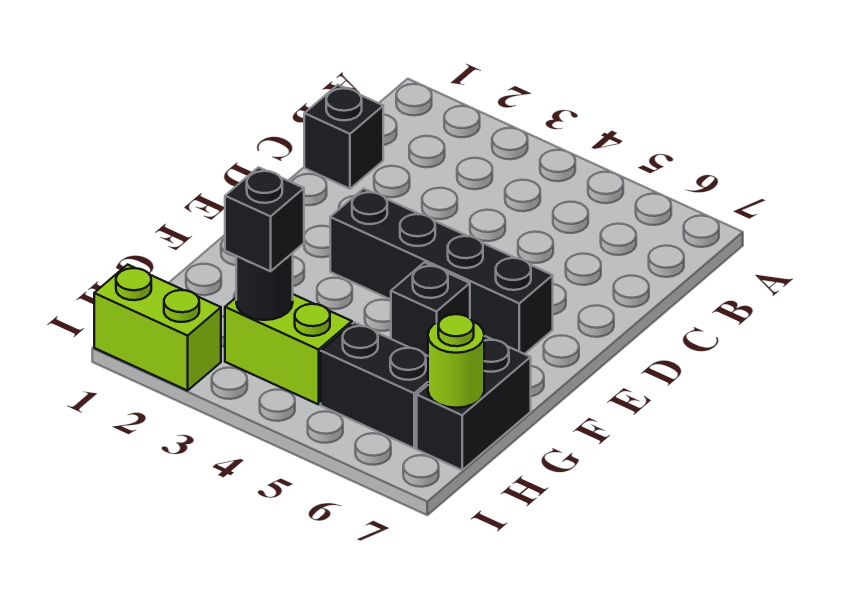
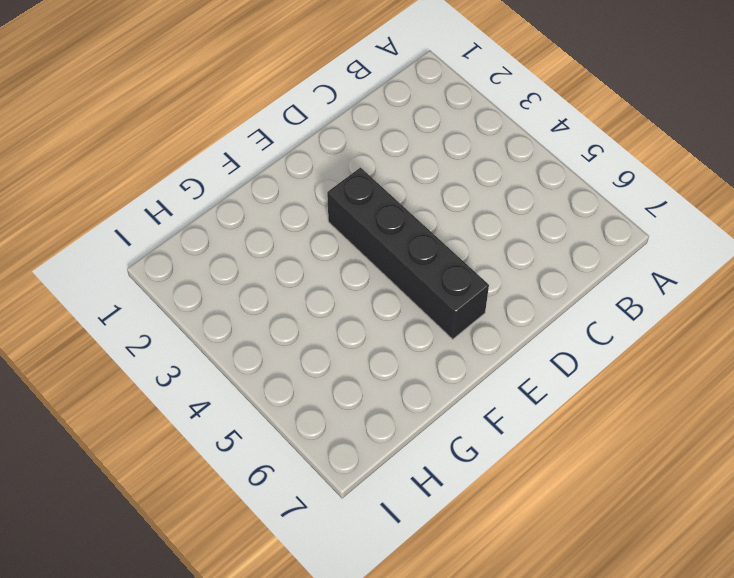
none -> black 1x1 brick [304,85,383,189]
none -> black 1x1 brick [391,262,470,356]

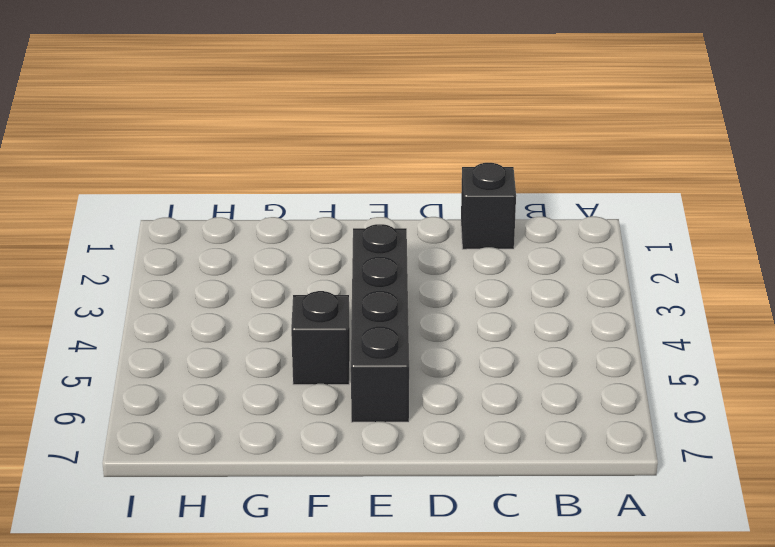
none -> black 1x2 brick [417,336,531,470]
none -> lime 1x2 brick [225,294,352,404]

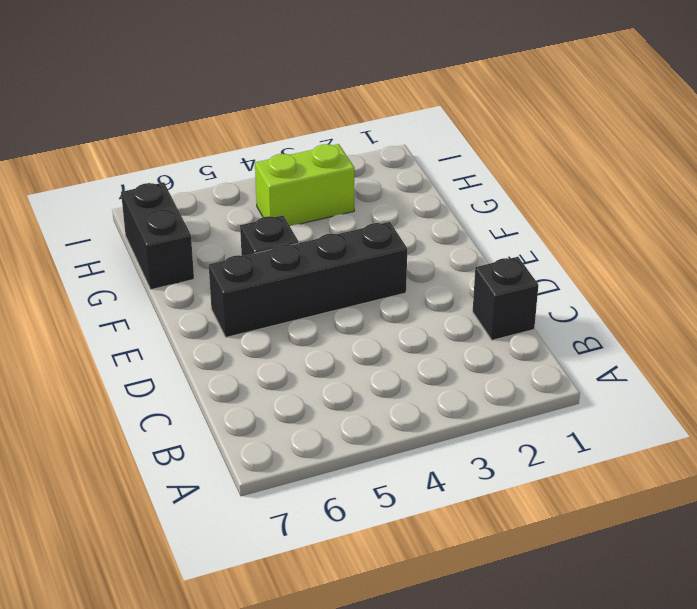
none -> black 1x2 brick [321,322,428,448]
none -> lime 1x2 brick [94,265,221,391]

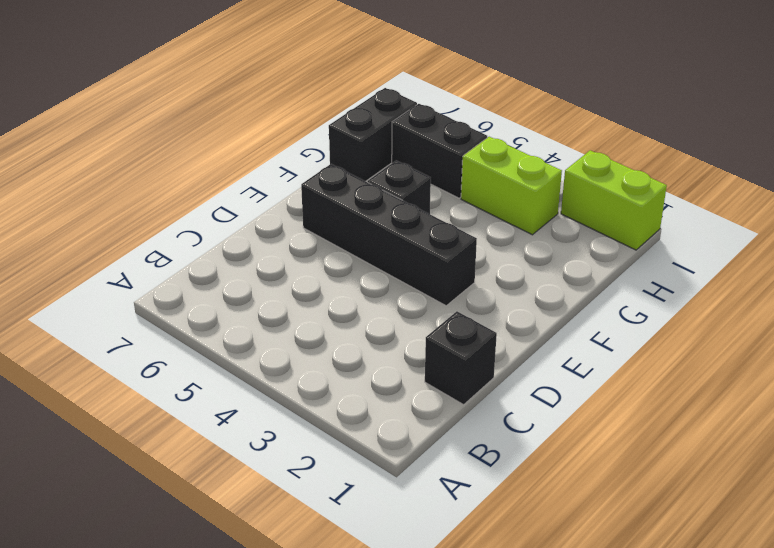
none -> black 1x1 round brick [236,253,293,320]
none -> lime 1x1 round brick [428,314,484,408]

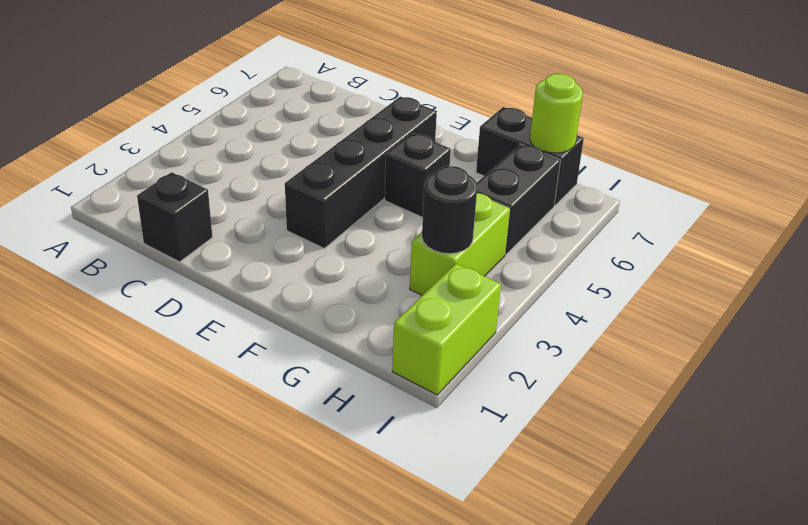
none -> black 1x1 brick [225,167,304,271]

